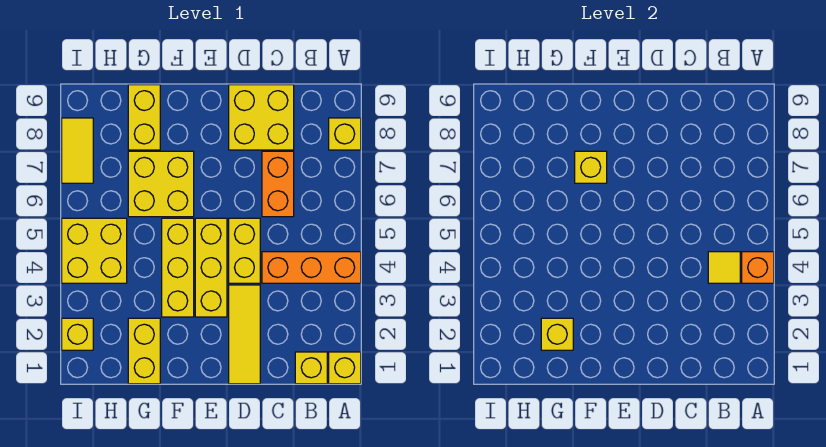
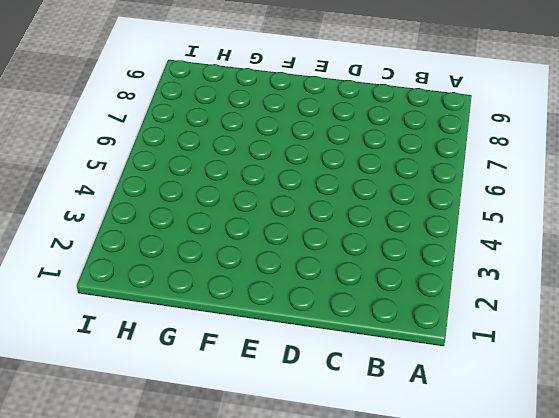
none -> yellow 1x1 brick [329,352,361,384]
none -> orange 1x3 brick [262,252,361,283]
none -> yellow 1x1 brick [329,118,361,150]

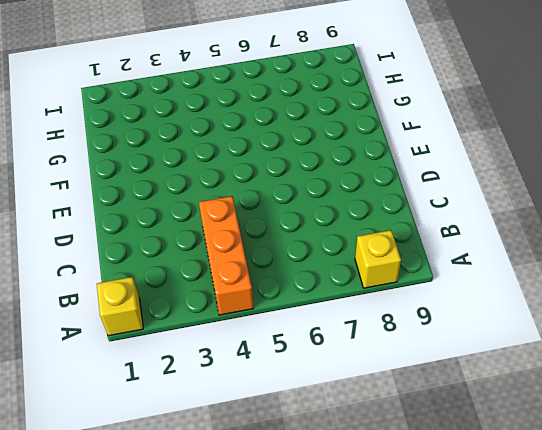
none -> yellow 1x1 brick [295,352,327,384]
none -> orange 1x2 brick [262,151,294,217]
none -> yellow 2x2 brick [229,85,294,150]

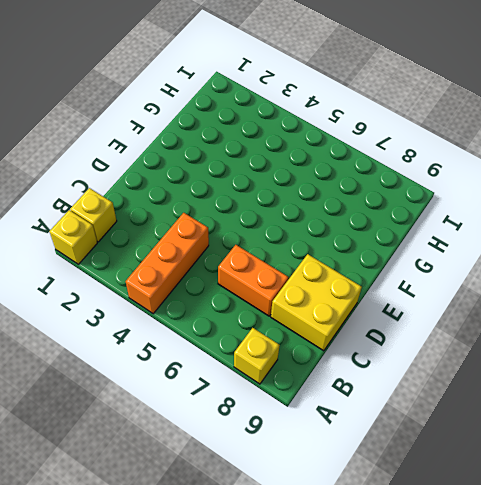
none -> yellow 1x3 tile [229,285,260,384]
none -> yellow 1x2 brick [229,218,260,283]
none -> yellow 1x3 brick [195,218,227,317]

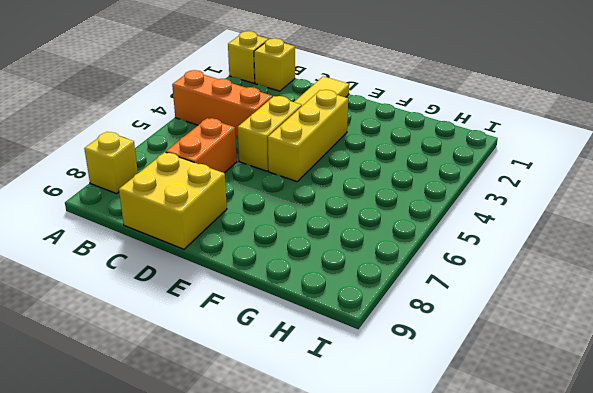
none -> yellow 1x3 brick [162,218,194,317]
none -> yellow 2x2 brick [128,151,194,217]
none -> yellow 1x2 brick [128,318,160,384]

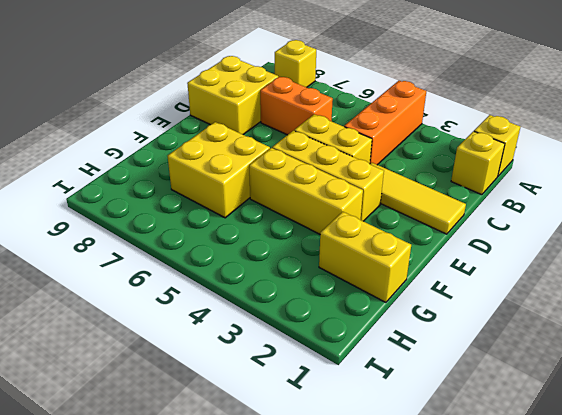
none -> yellow 1x2 brick [128,85,160,150]
none -> yellow 2x2 brick [62,218,127,283]
none -> yellow 1x1 brick [62,318,93,350]

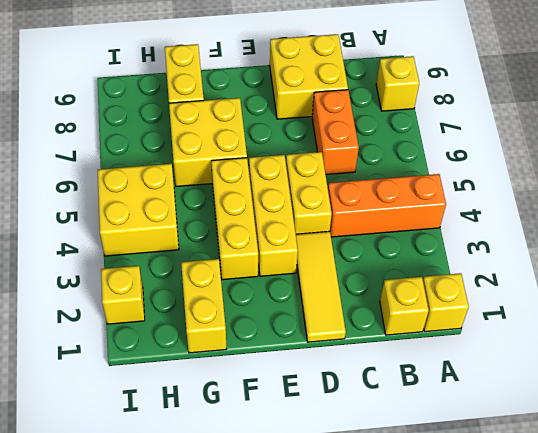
none -> yellow 1x2 tile [62,118,93,183]
none -> orange 1x1 brick [742,252,774,283]
none -> yellow 1x1 tile [708,252,740,283]

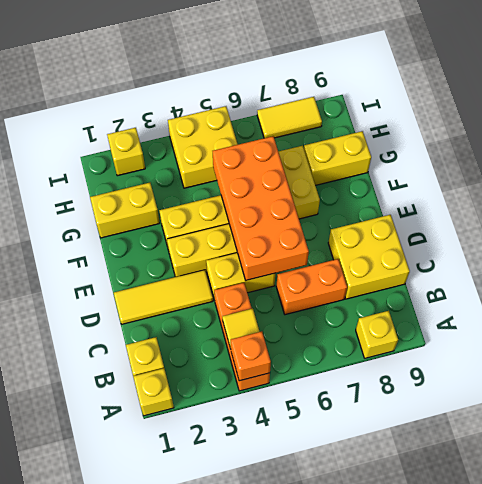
orange 2x4 brick [213,136,309,281] -> none
none -> yellow 1x1 brick [575,151,607,183]
none -> yellow 1x1 brick [541,318,573,350]

